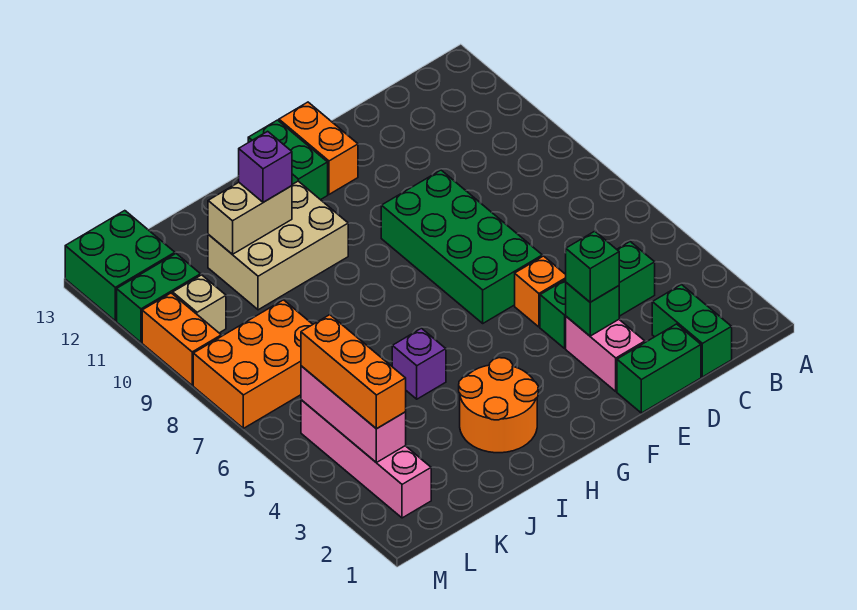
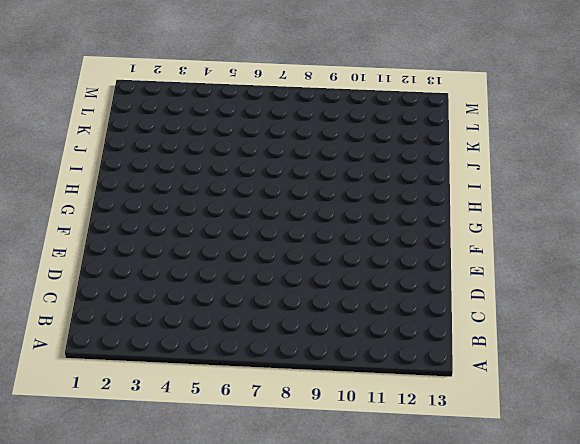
none -> green 1x2 brick [652,285,732,377]
none -> green 1x3 brick [540,242,655,348]
none -> green 1x2 brick [617,324,701,413]

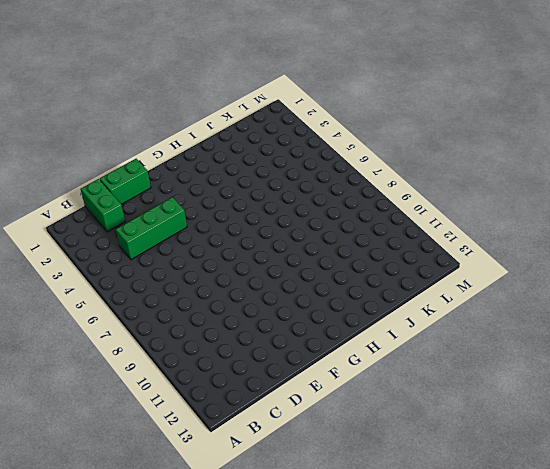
none -> pink 1x2 brick [566,317,645,391]
none -> orange 1x1 brick [515,256,566,327]
none -> green 2x4 brick [381,170,542,323]

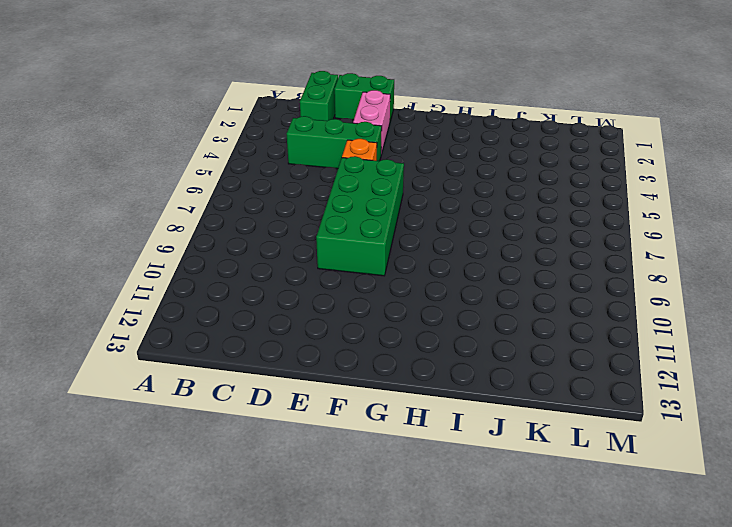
none -> orange 1x2 brick [279,102,358,194]
none -> green 1x2 brick [248,120,328,200]
none -> orange 2x2 round brick [459,358,538,453]

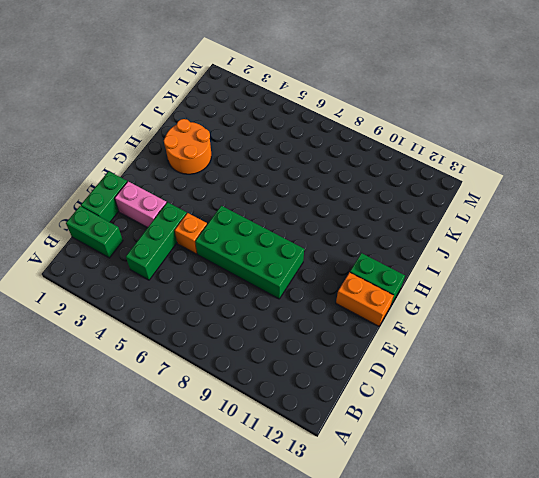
none -> tan 2x3 brick [208,181,348,310]
none -> purple 1x1 brick [392,328,446,399]
none -> orange 2x3 brick [193,300,313,428]

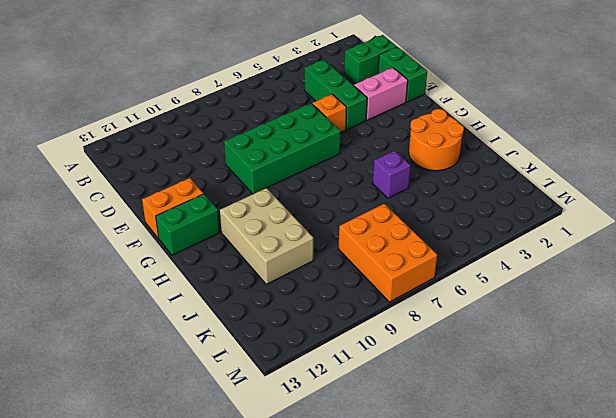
none -> pink 1x4 brick [301,400,431,518]
none -> tan 1x1 brick [173,275,226,333]
none -> green 1x2 brick [117,254,201,342]

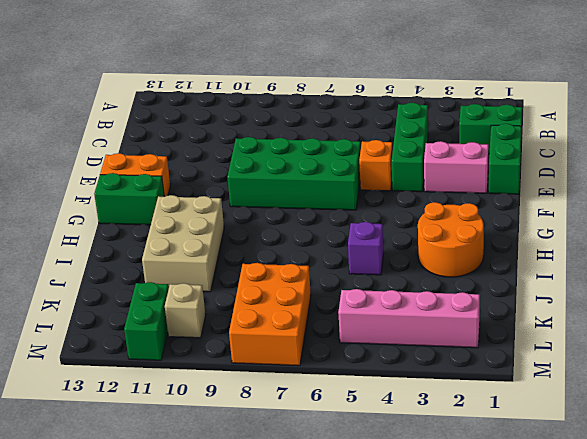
none -> green 2x2 brick [65,211,175,321]
none -> orange 1x2 brick [142,293,221,385]
none -> green 1x1 brick [566,283,619,336]

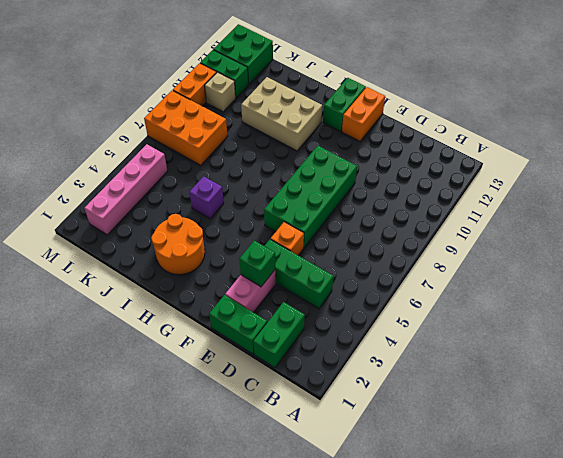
none -> tan 1x2 brick [208,182,292,254]
none -> pink 1x3 brick [301,366,406,463]
none -> green 1x1 brick [566,231,619,302]

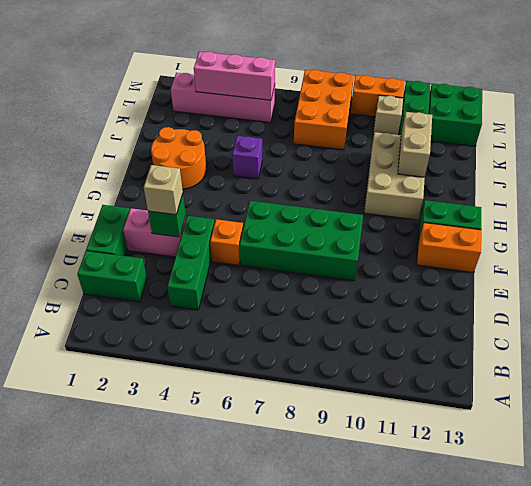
tan 1x1 brick [144,165,183,215] -> green 1x1 brick [566,231,619,302]
none -> purple 1x1 brick [239,131,292,202]
none -> orange 1x3 brick [301,315,406,429]

